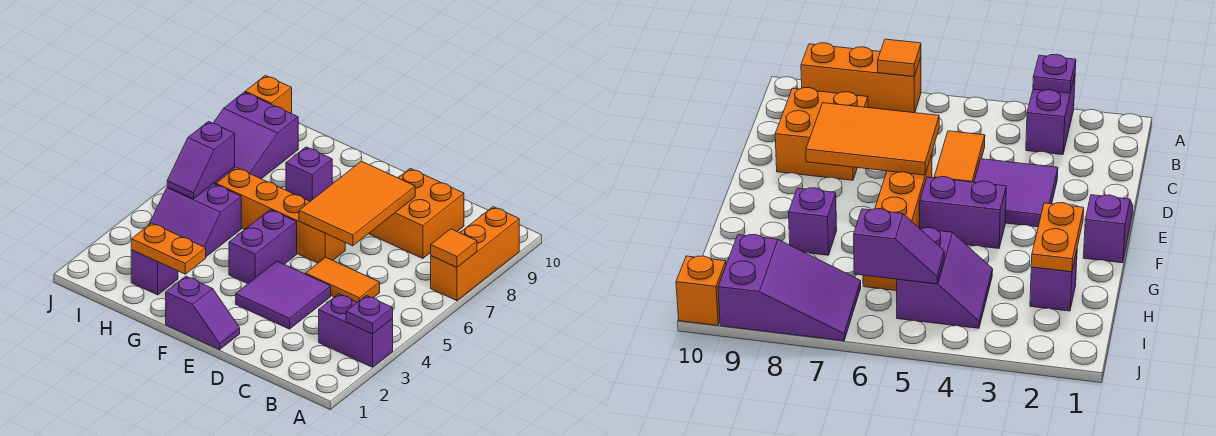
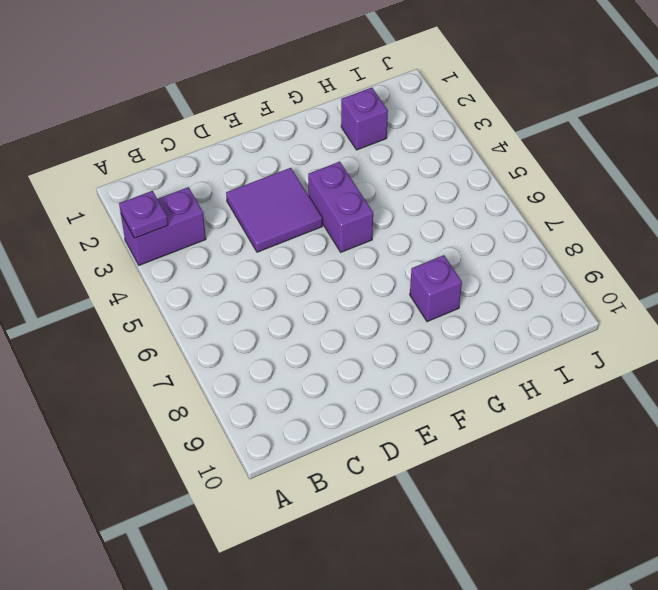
none -> orange 1x3 brick [431,207,519,301]
none -> orange 1x2 tile [305,257,380,302]
none -> orange 2x2 brick [369,169,464,259]

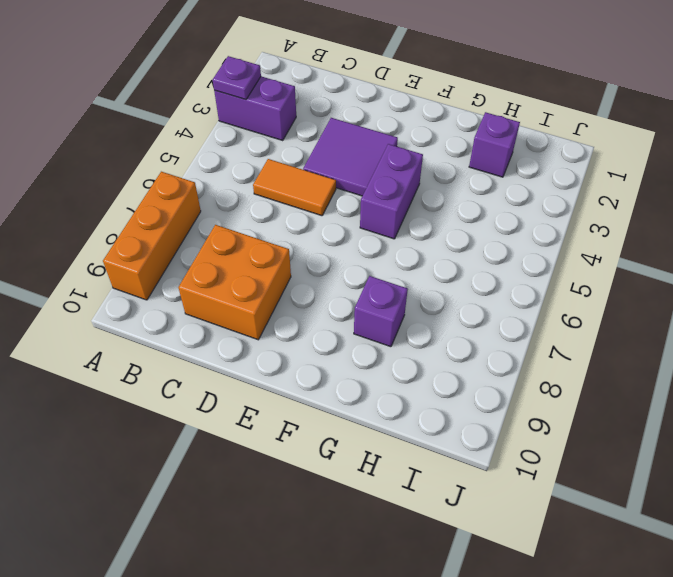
none -> purple 1x2 slope [166,276,240,350]
none -> orange 1x4 brick [216,168,345,263]
none -> purple 2x2 slope [149,183,241,257]

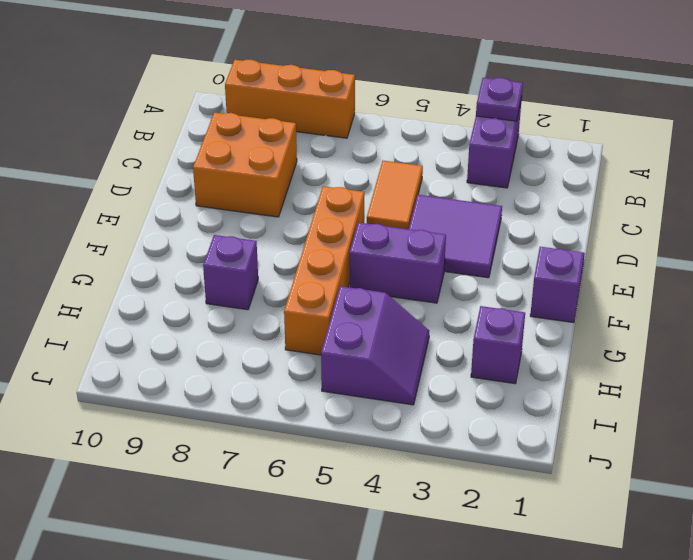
none -> purple 2x3 slope [214,92,298,184]
none -> orange 1x1 brick [245,75,292,114]
none -> orange 1x1 tile [431,229,477,267]

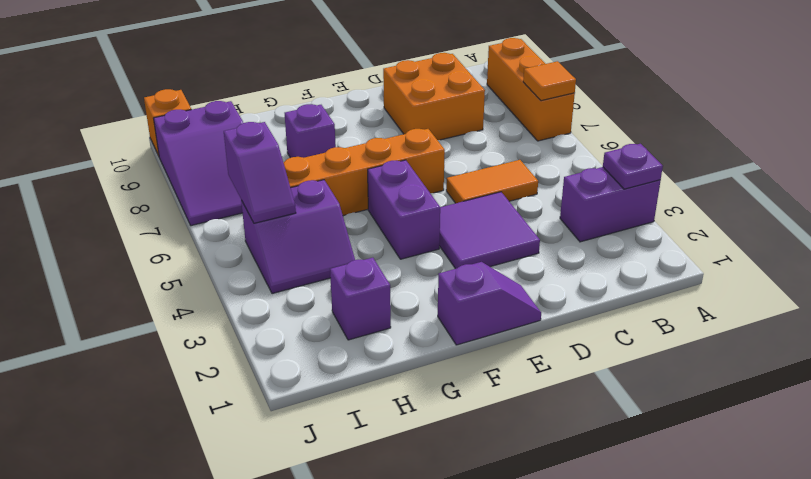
none -> orange 2x3 tile [299,161,415,246]
none -> orange 1x2 plate [131,223,206,274]

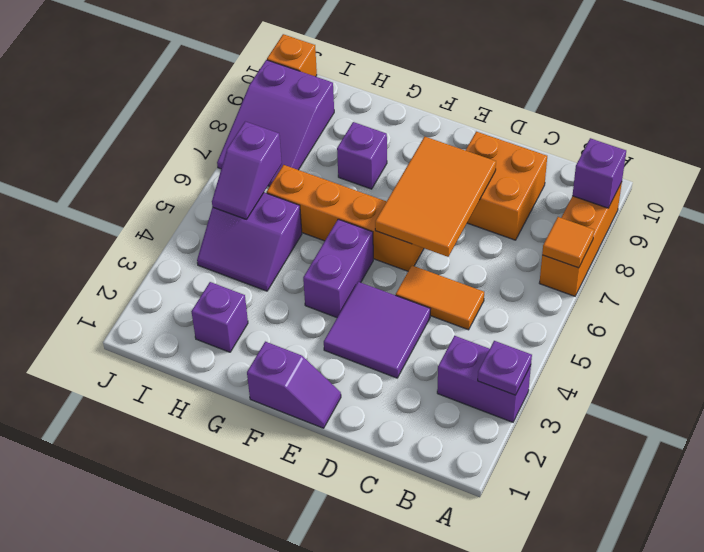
purple 1x1 brick [572,138,626,208] -> none
none -> orange 1x2 plate [131,223,206,274]

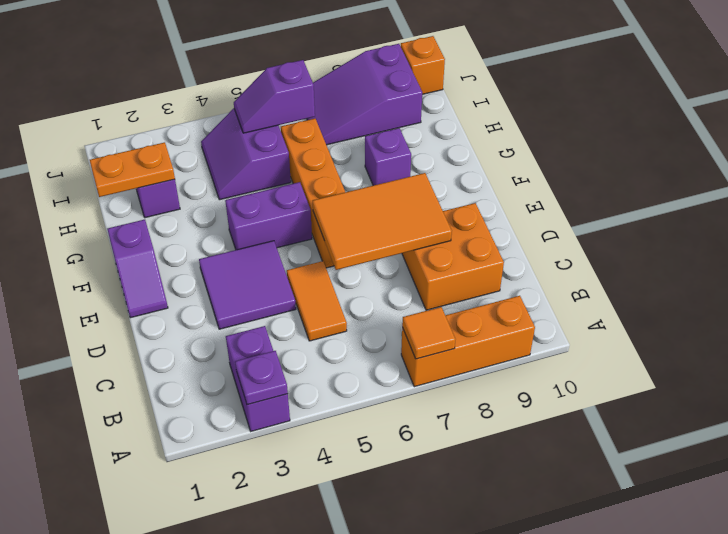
orange 1x2 plate [90,142,175,197] -> orange 1x2 plate turned to [131,223,206,274]

